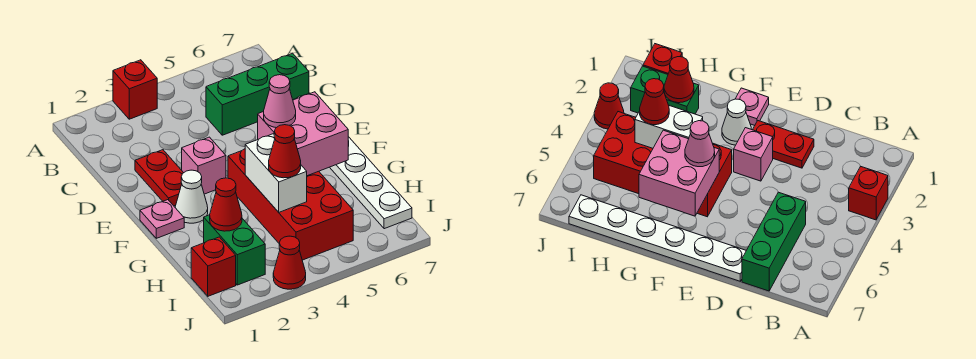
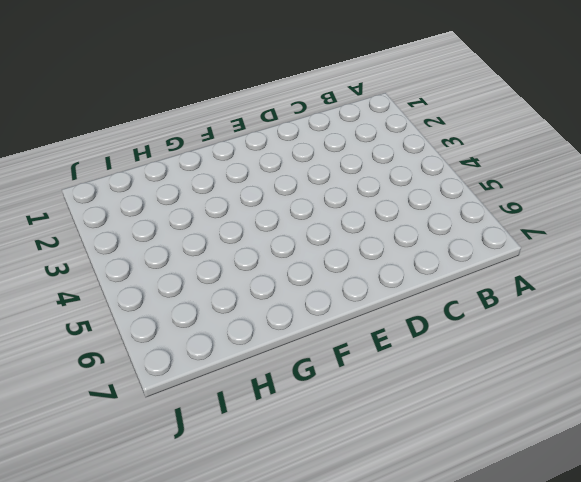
none -> red 1x1 brick [113,60,157,119]
none -> green 1x3 brick [206,53,309,135]
none -> red 1x2 plate [135,150,183,206]

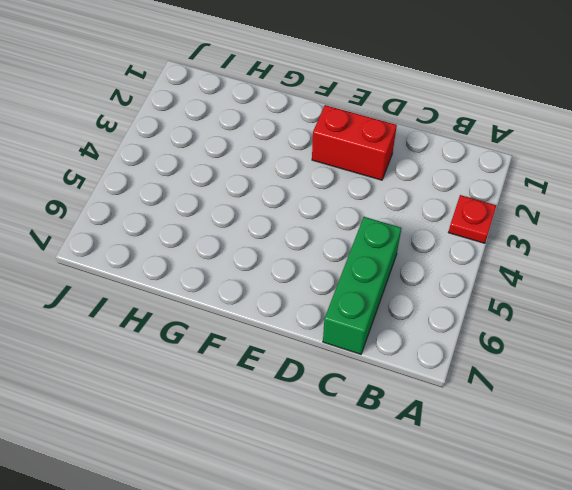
red 1x1 plate [448,195,496,243] -> red 1x1 brick [113,60,157,119]
red 1x2 brick [312,105,397,180] -> red 1x2 plate [135,150,183,206]
none -> white 1x6 plate [293,93,412,229]
none -> pink 1x1 brick [182,137,226,194]
none -> pink 1x1 plate [140,200,184,238]

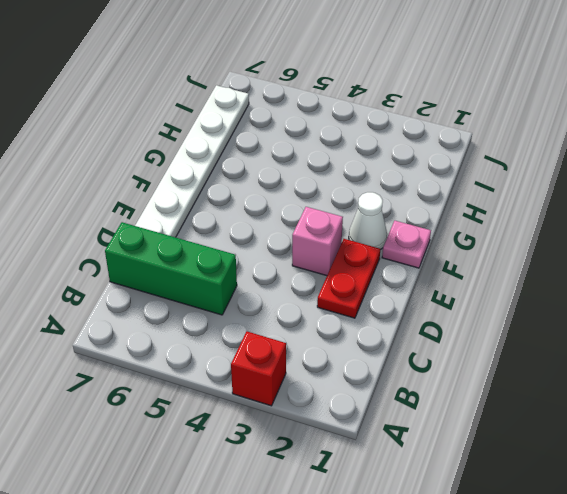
none -> red 2x4 brick [228,149,353,260]
none -> green 1x2 brick [204,215,265,285]
none -> red 1x1 brick [191,237,236,296]

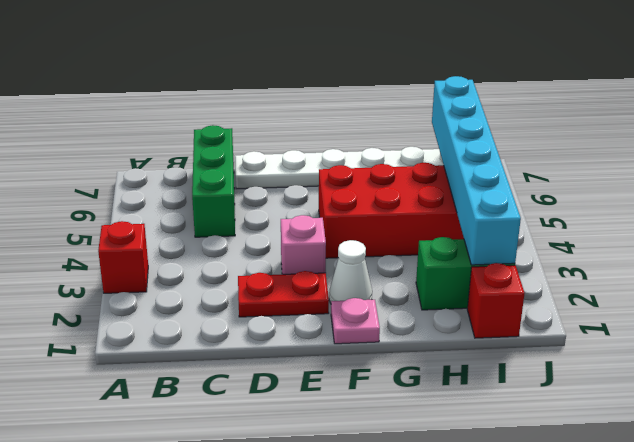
cyan 1x6 brick [432,76,521,265] -> none
none -> red 1x1 cone [273,236,306,289]
none -> pink 2x2 brick [258,92,348,176]
none -> white 1x2 brick [245,134,307,212]

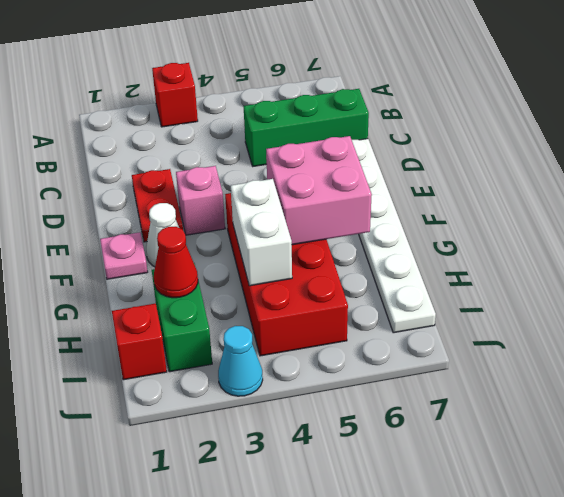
cyan 1x1 cone [218,326,263,396] -> red 1x1 cone [273,236,306,289]
none -> pink 1x1 cone [264,75,296,128]
none -> red 1x1 cone [269,125,301,178]

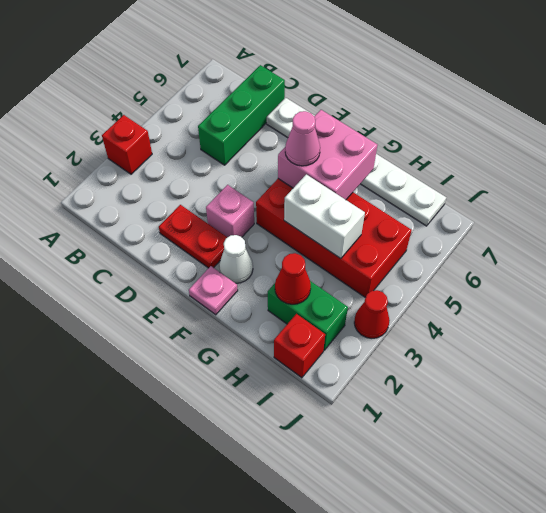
none -> red 1x1 cone [269,125,301,178]

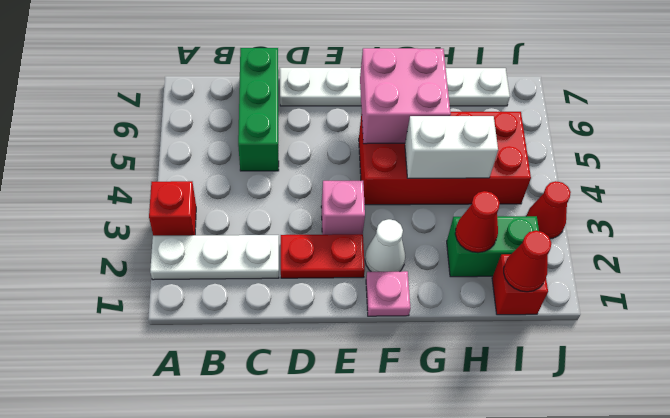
white 1x3 plate [150,235,279,280] -> none
red 1x1 cone [504,231,551,292] -> red 1x1 cone moved to [269,125,301,178]
none -> pink 1x1 cone [264,75,296,128]

